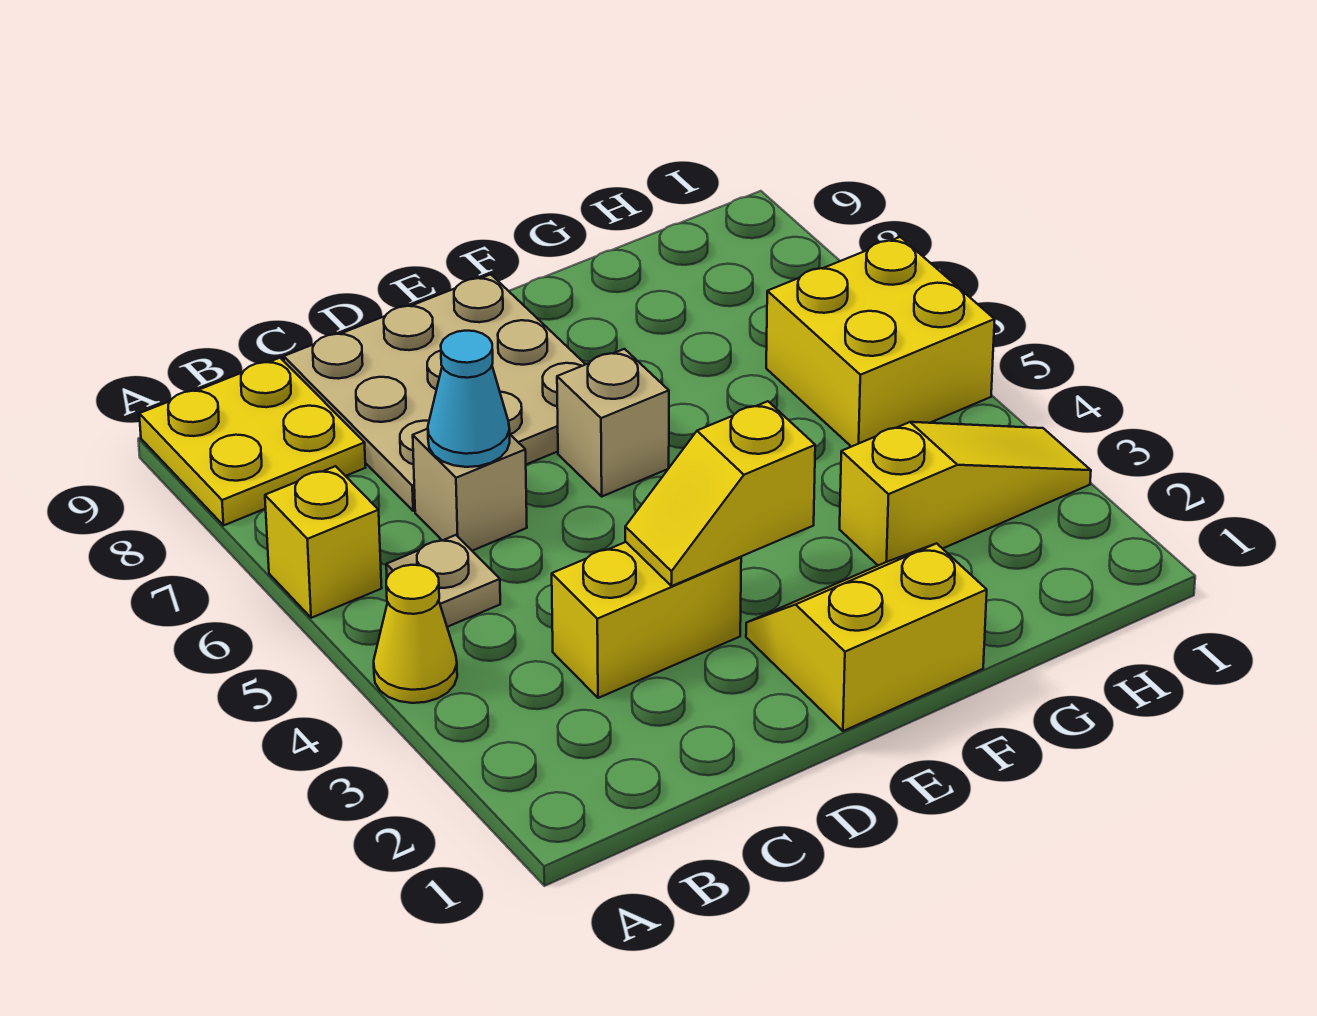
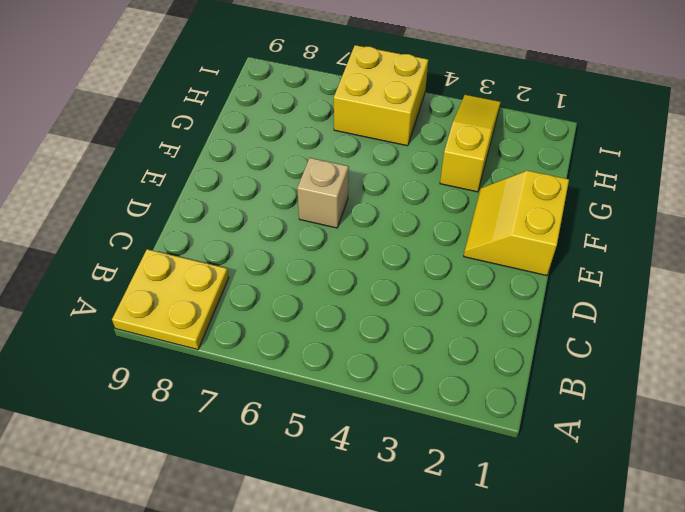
none -> yellow 1x1 cone [374,565,457,703]
none -> yellow 1x1 brick [265,466,382,618]
none -> tan 1x1 plate [386,535,500,627]

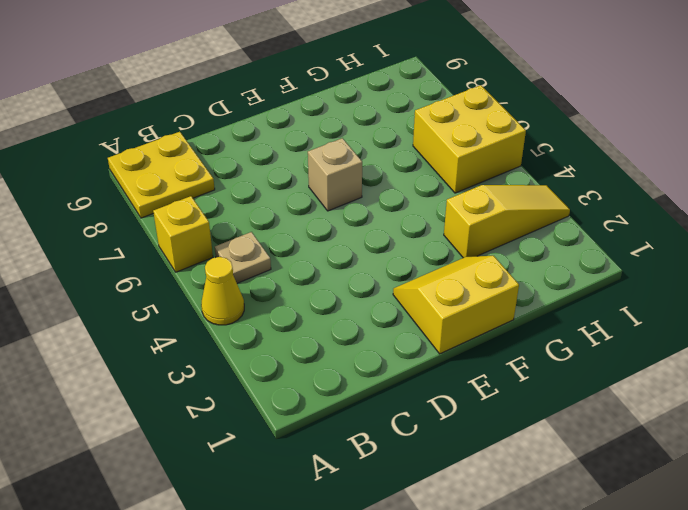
none -> yellow 1x2 brick [552,542,741,698]
none -> tan 1x1 brick [413,429,527,551]
none -> tan 3x3 plate [284,274,586,511]

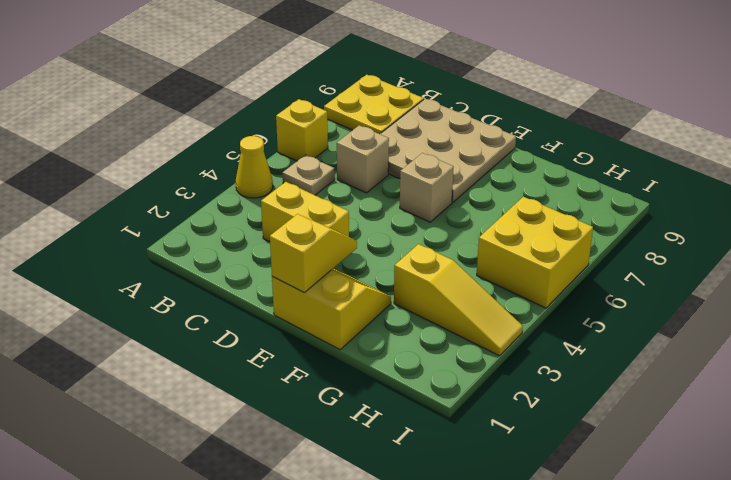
yellow 1x2 slope [270,214,357,292] -> yellow 1x2 slope turned to [625,401,815,586]
none -> cyan 1x1 cone [428,331,510,467]

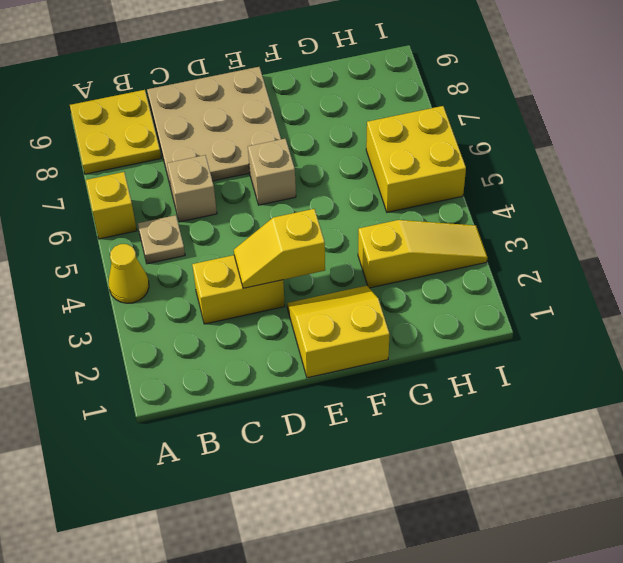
none -> cyan 1x1 cone [428,331,510,467]

